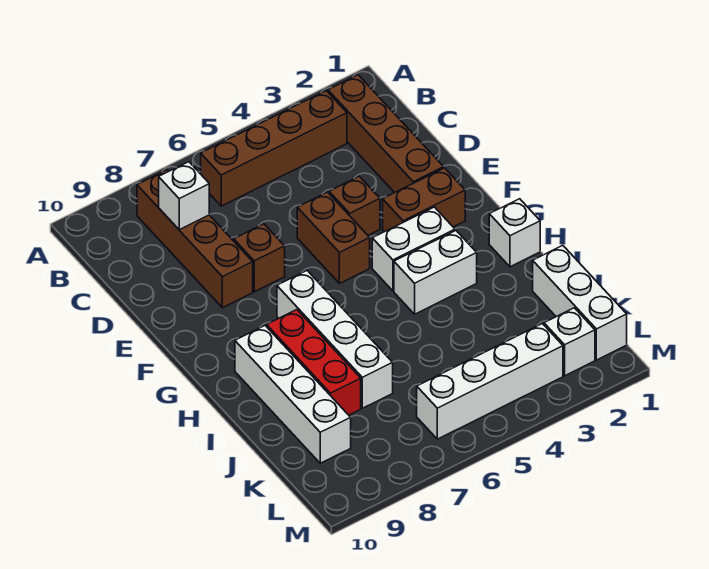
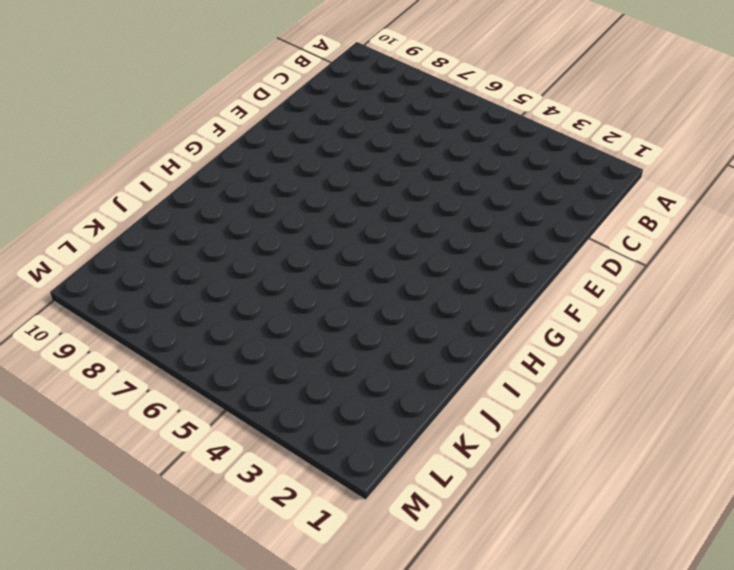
none -> brown 1x4 brick [328,75,444,193]
none -> brown 1x4 brick [201,91,347,206]
none -> brown 1x4 brick [137,170,253,308]

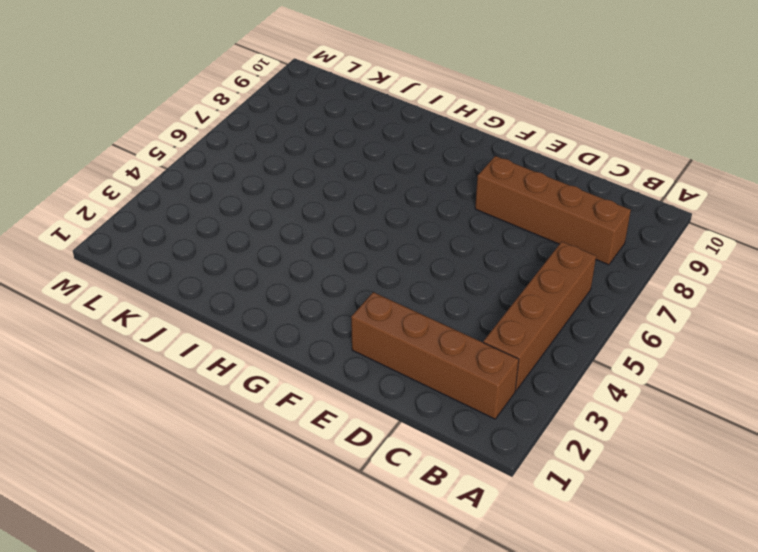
none -> brown 1x1 brick [329,176,380,235]
none -> brown 1x2 brick [297,192,370,284]
none -> brown 1x1 brick [234,224,285,292]

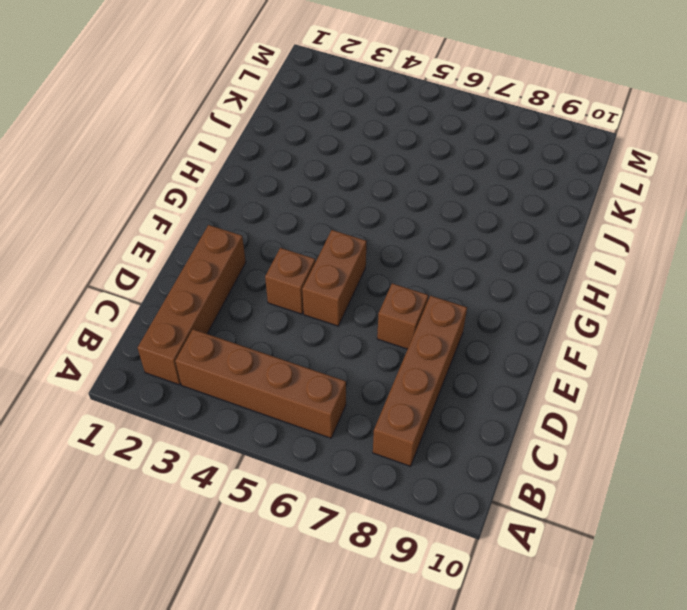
none -> brown 1x2 brick [383,168,465,232]
none -> white 1x2 brick [372,207,455,291]
none -> white 1x4 brick [277,271,393,408]

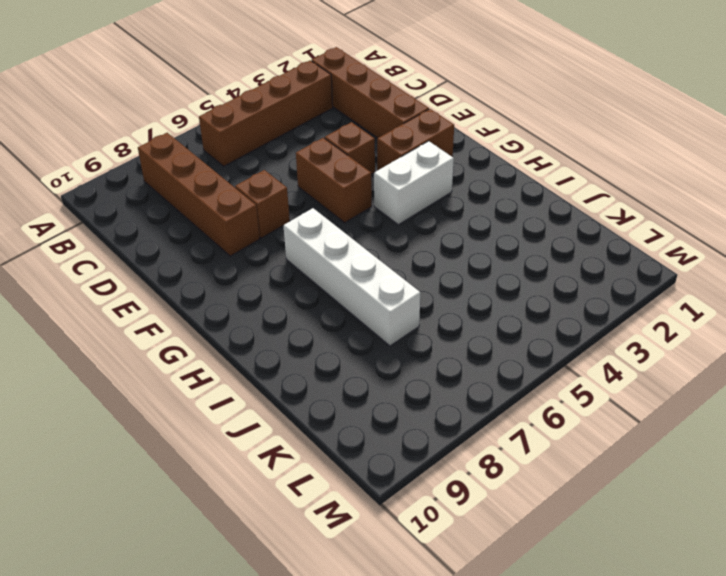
none -> white 1x1 brick [489,199,540,267]
none -> white 1x2 brick [394,231,477,314]
none -> red 1x3 brick [267,310,361,415]

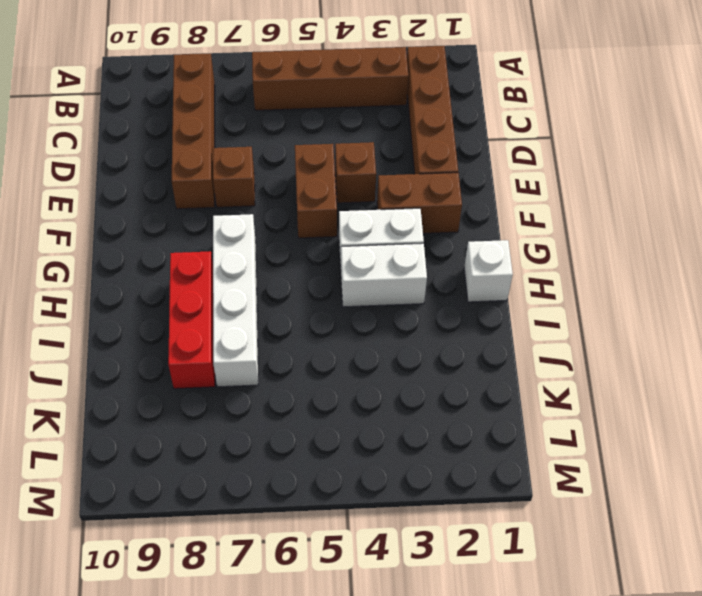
none -> white 1x4 brick [235,326,351,463]
none -> white 1x3 brick [533,245,627,360]
none -> white 1x1 brick [544,308,595,376]

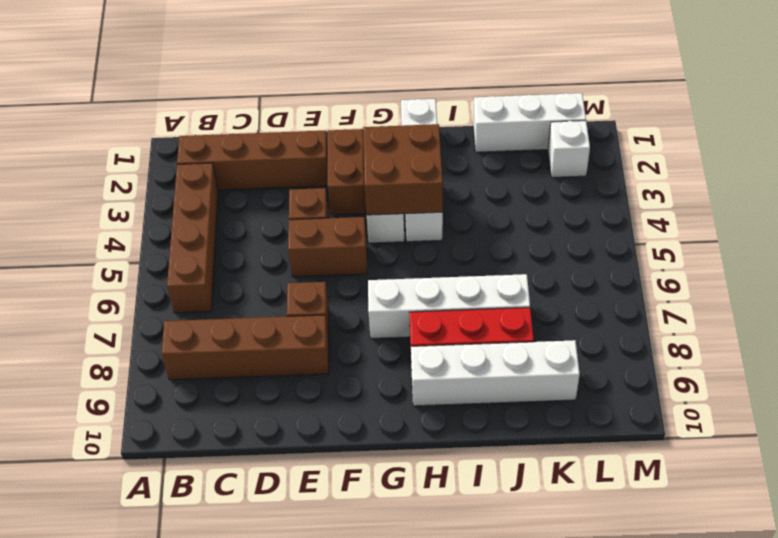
brown 2x2 brick [363,124,443,215] -> none
none -> white 1x4 brick [417,324,563,439]
none -> white 1x1 brick [159,162,209,230]

